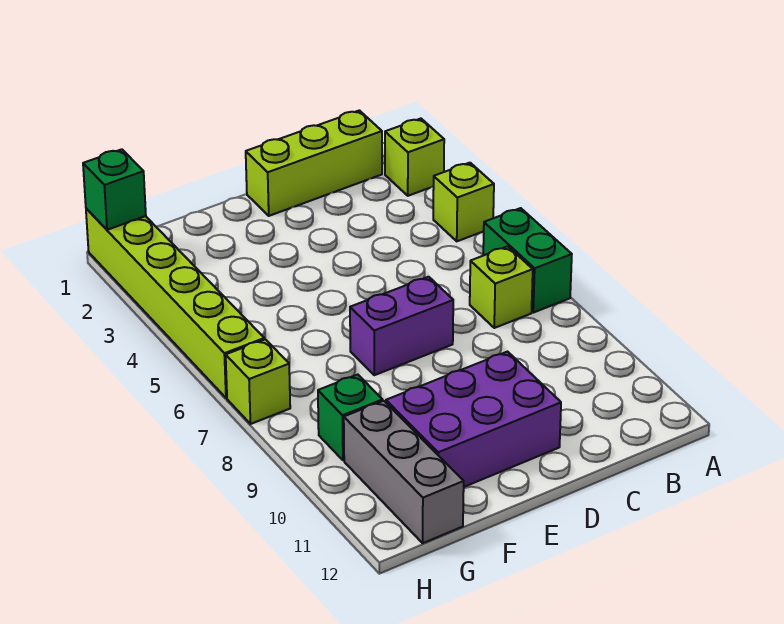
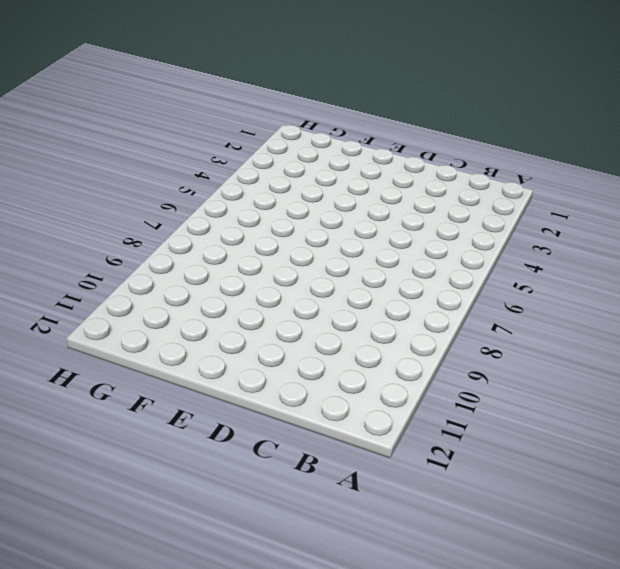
none -> lime 1x1 brick [385,119,444,196]
none -> lime 1x1 brick [433,163,494,241]
none -> green 1x2 brick [483,208,572,313]

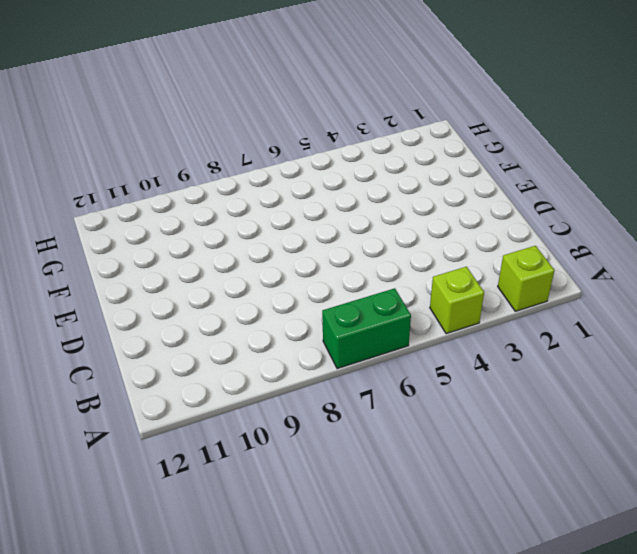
none -> lime 1x3 brick [246,110,382,216]
none -> lime 1x1 brick [470,246,533,328]
none -> purple 1x2 brick [350,277,453,375]

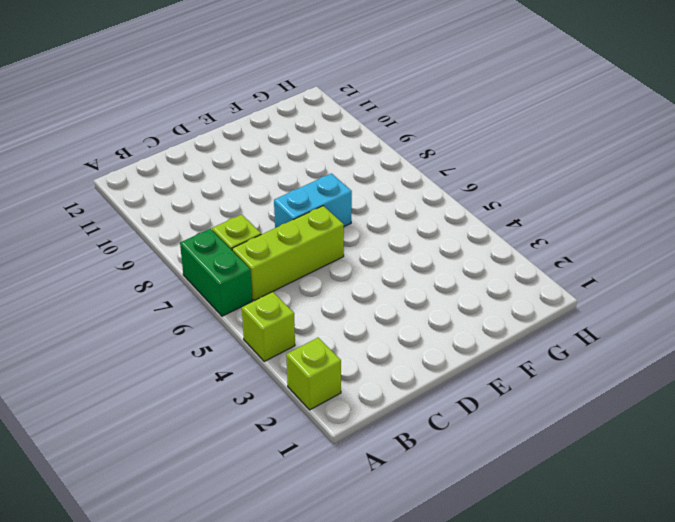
lime 1x3 brick [232,206,344,301] -> lime 1x3 brick moved to [246,110,382,216]
cyan 1x2 brick [274,174,352,228] -> purple 1x2 brick [350,277,453,375]
none -> purple 2x3 brick [386,352,561,487]
none -> green 1x1 brick [318,375,383,460]
none -> grey 1x3 brick [344,401,464,543]

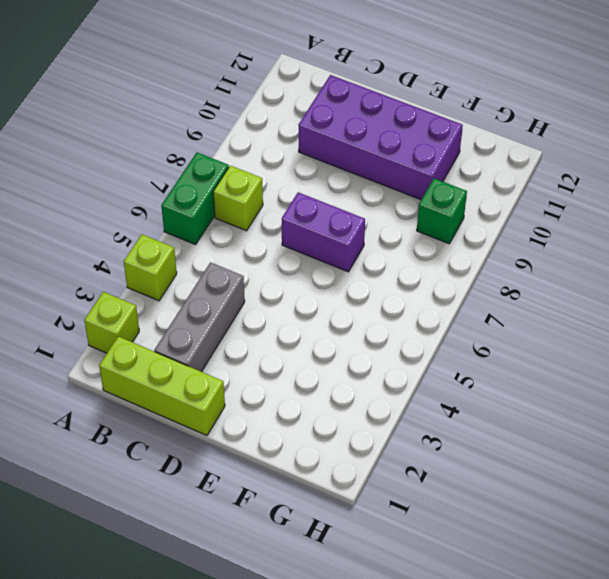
grey 1x3 brick [154,262,245,372] -> grey 1x3 brick moved to [344,401,464,543]
purple 2x4 brick [298,75,463,200] -> purple 2x3 brick [386,352,561,487]
none -> lime 1x6 brick [86,208,264,398]
none -> lime 1x1 brick [226,339,290,424]
none -> green 1x1 brick [83,149,146,230]

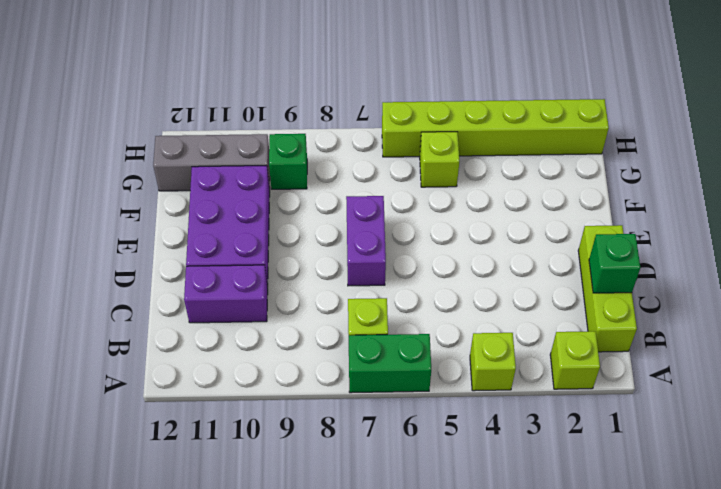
green 1x1 brick [589,234,640,293] -> green 1x1 brick moved to [83,149,146,230]
purple 1x2 brick [184,265,268,323] -> none
lime 1x1 brick [420,132,459,187] -> lime 1x1 brick moved to [226,339,290,424]

